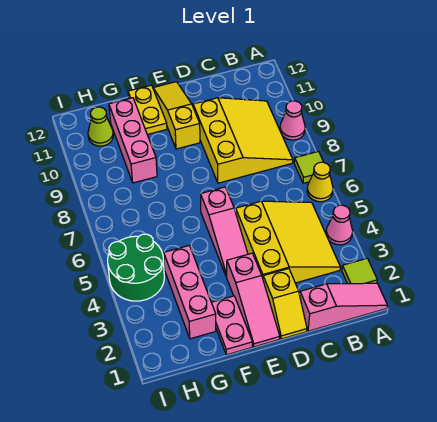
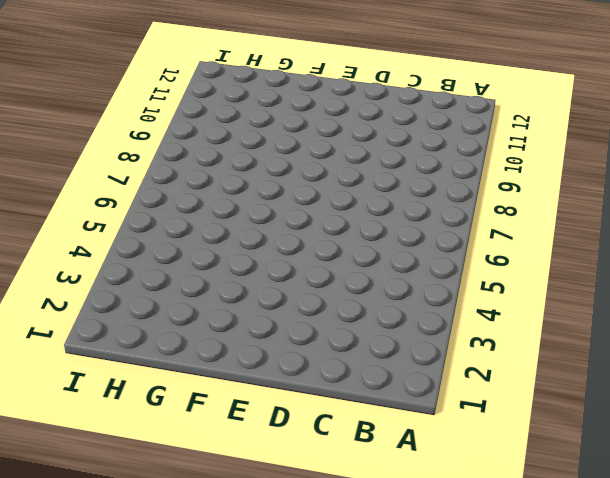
none -> pink 1x3 slope [300,283,387,331]
none -> lime 1x1 tile [342,258,377,284]
none -> pink 1x1 cone [326,205,353,245]

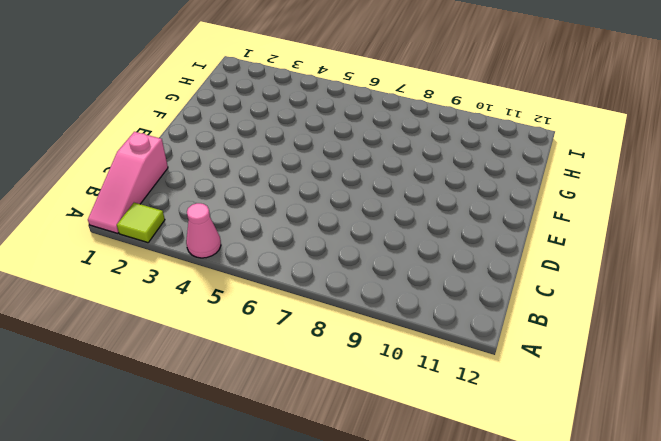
none -> yellow 1x1 cone [307,162,333,202]
none -> lime 1x1 tile [294,151,323,183]
none -> pink 1x1 cone [280,101,305,140]

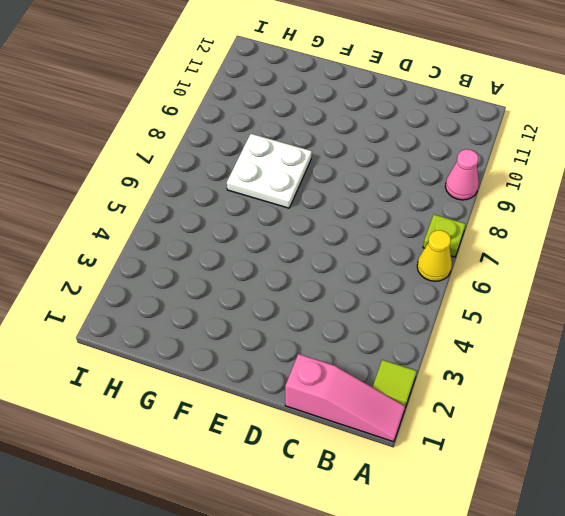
lime 1x1 plate [423,215,465,257] -> lime 1x1 tile [294,151,323,183]
white 2x2 plate [227,134,312,208] -> none
none -> pink 1x1 cone [326,205,353,245]
none -> yellow 3x3 slope [236,201,340,283]
none -> yellow 3x3 slope [193,98,293,183]

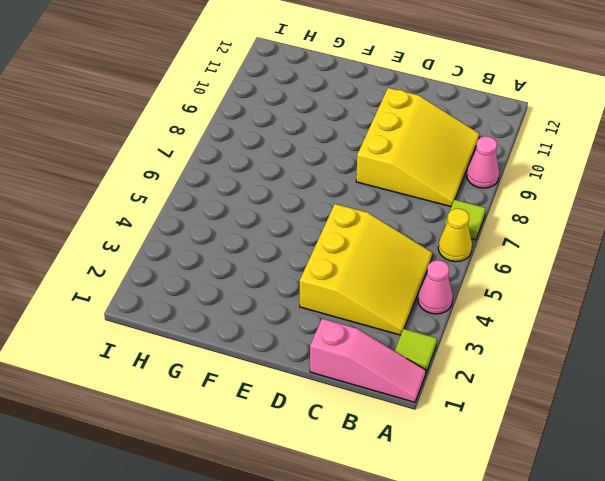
none -> yellow 1x2 slope [263,269,307,339]
none -> pink 1x3 slope [227,253,280,347]
none -> pink 1x3 slope [201,187,248,277]

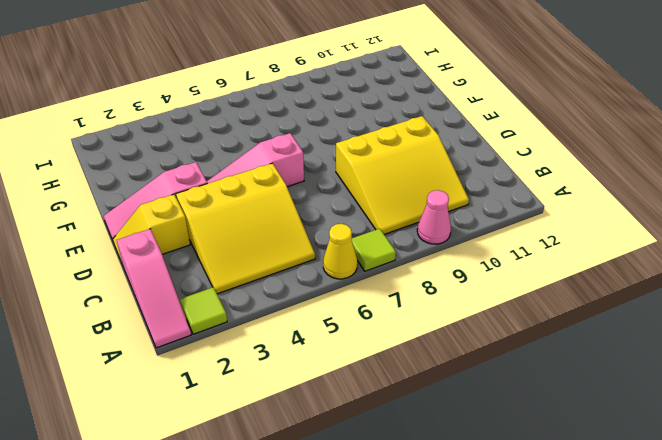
none -> pink 1x1 cone [326,205,353,245]
none -> yellow 1x3 slope [153,82,200,149]
none -> pink 1x2 plate [211,296,253,355]

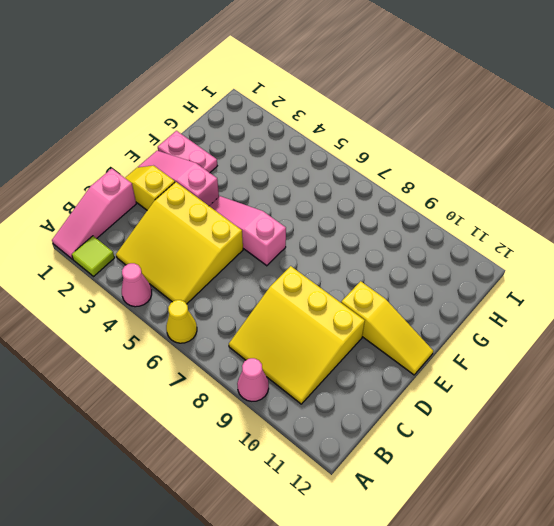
none -> lime 1x1 tile [294,151,323,183]
none -> yellow 1x2 plate [128,85,167,135]
none -> pink 1x3 brick [164,246,216,339]

